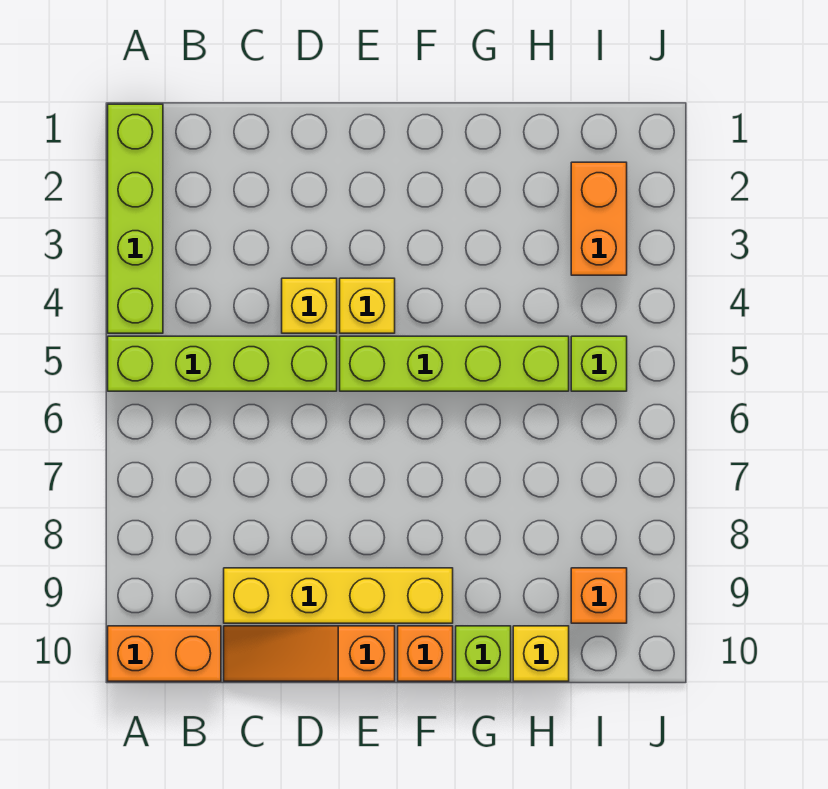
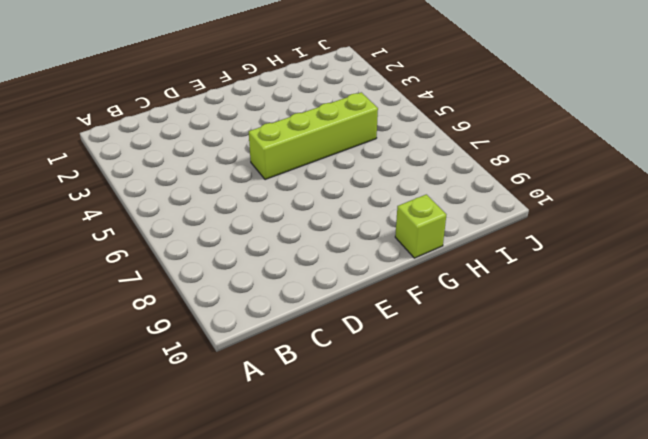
none -> lime 1x4 brick [108,104,163,333]
none -> lime 1x4 brick [108,336,337,391]
none -> orange 1x2 brick [108,626,221,681]

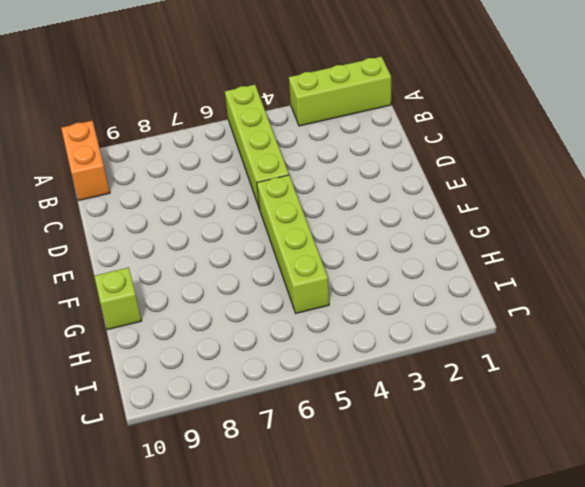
lime 1x3 brick [289,57,391,126] -> lime 1x4 brick [108,104,163,333]
none -> yellow 1x4 brick [224,568,453,623]
none -> orange 1x3 slope [224,626,395,681]
none -> yellow 1x1 brick [282,278,337,333]

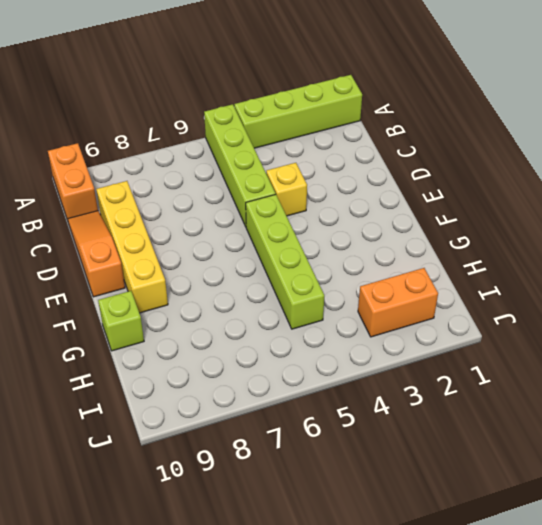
none -> yellow 1x1 brick [340,278,395,333]
none -> orange 1x1 brick [398,626,453,681]
none -> yellow 1x1 brick [513,626,569,681]

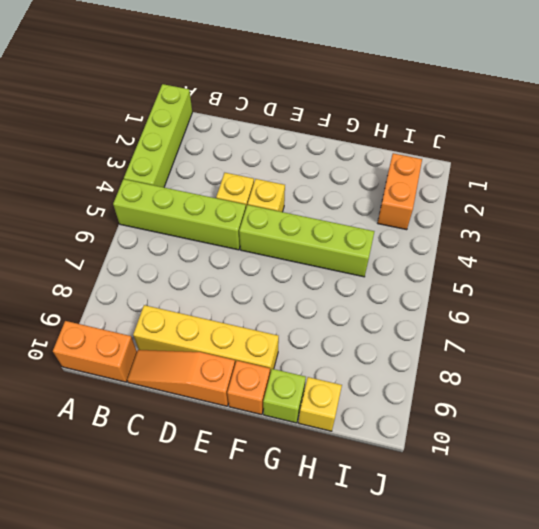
none -> lime 1x1 brick [571,336,627,391]
none -> orange 1x1 brick [571,568,627,623]

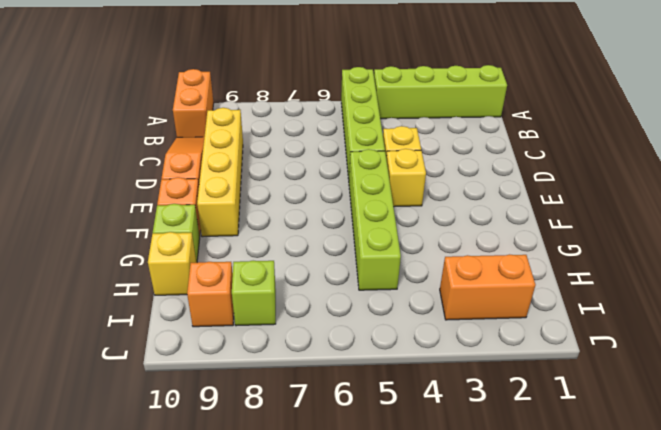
lime 1x1 brick [232,261,276,326] -> lime 1x1 brick moved to [571,336,627,391]

